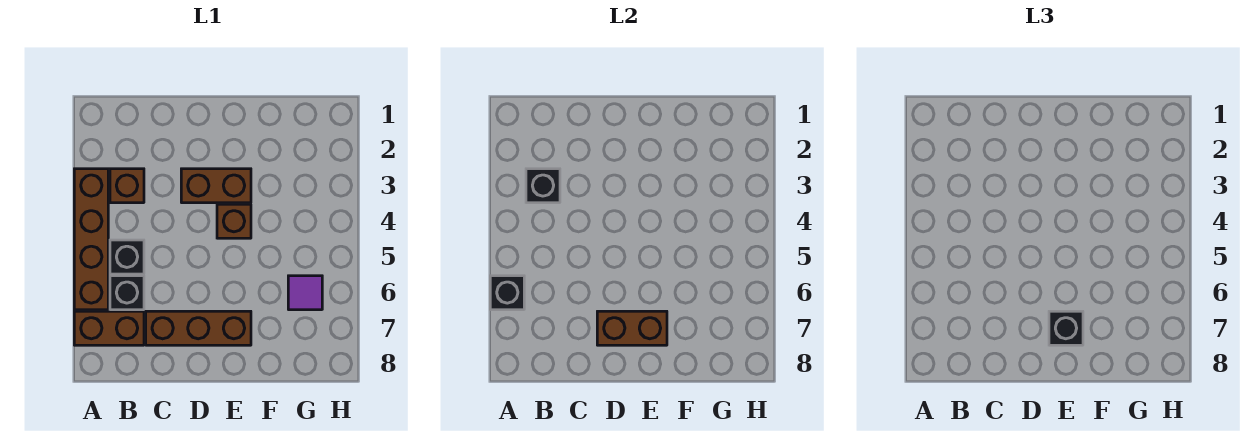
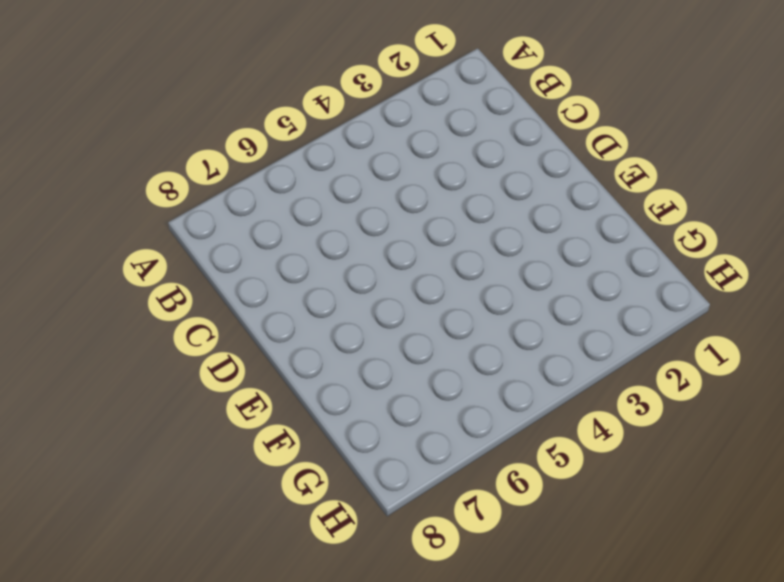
none -> brown 1x4 brick [74,169,108,310]
none -> brown 1x2 brick [74,311,144,345]
none -> brown 1x1 brick [110,169,144,203]

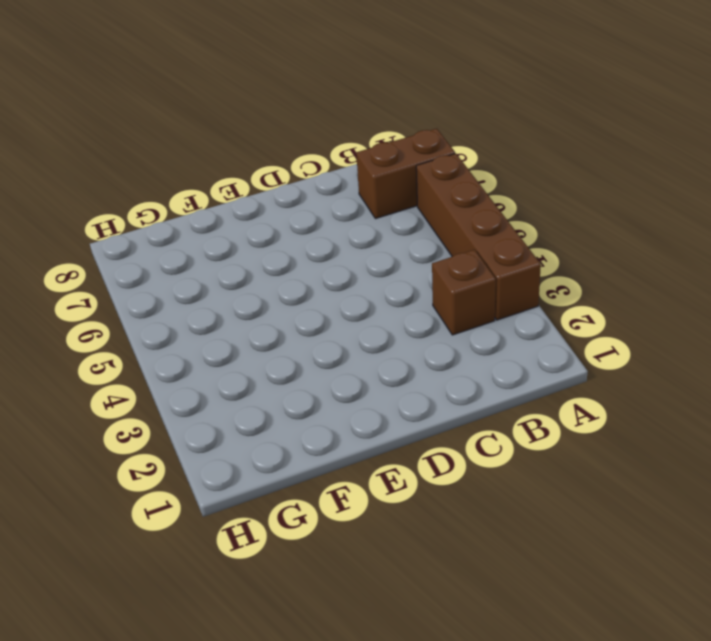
none -> black 1x1 brick [110,240,144,274]
none -> black 1x1 brick [110,276,144,310]
none -> brown 1x3 brick [146,311,251,345]

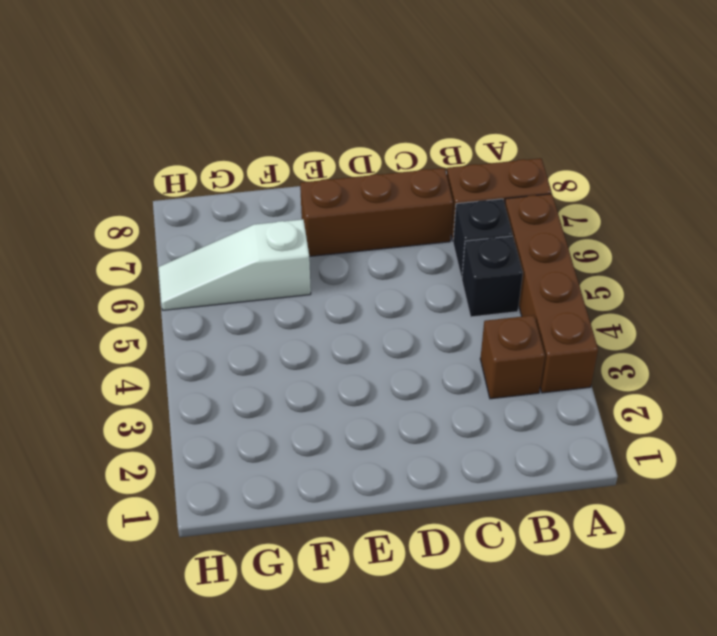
white 1x3 slope [159,219,311,310] -> purple 1x1 tile [288,276,322,310]
none -> brown 1x2 brick [181,169,251,203]
none -> brown 1x1 brick [217,204,251,238]
none -> black 1x1 brick [490,276,524,310]

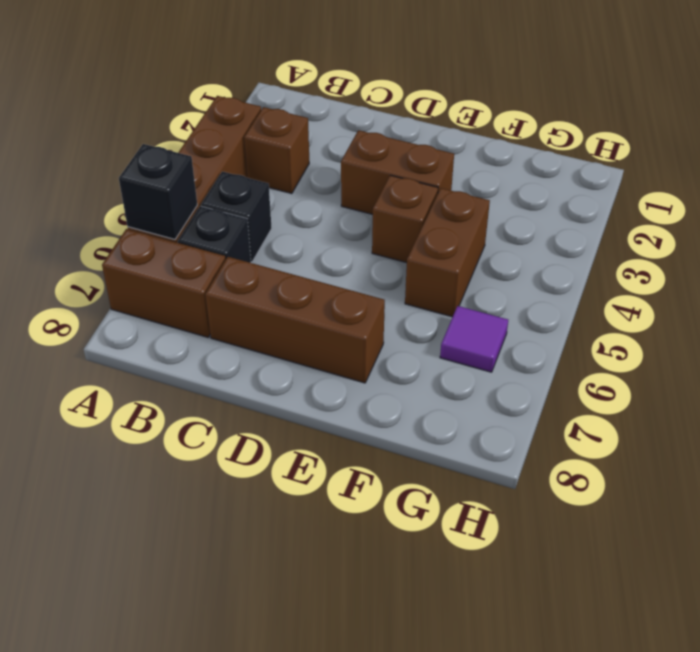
brown 1x2 brick [405,188,490,317] -> brown 1x2 brick turned to [597,311,667,345]
none -> black 1x1 brick [526,169,560,203]
none -> black 1x1 brick [1049,311,1083,345]

